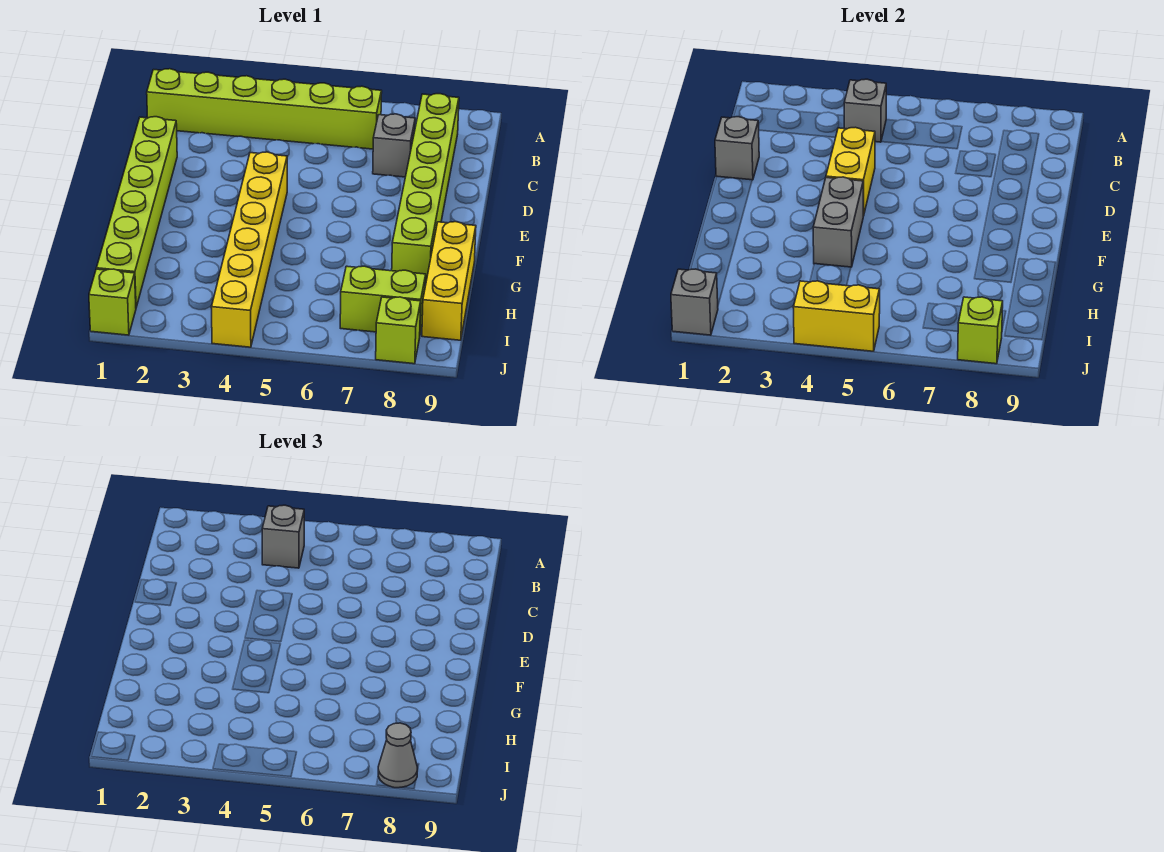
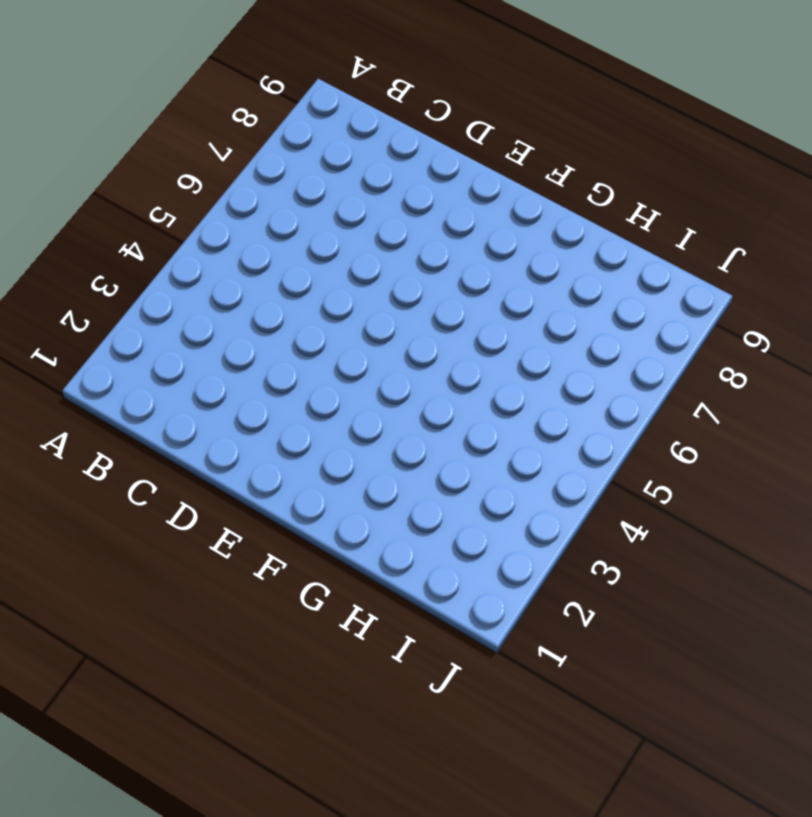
none -> lime 1x6 brick [147,69,382,149]
none -> lime 1x6 brick [392,94,459,281]
none -> grey 1x1 brick [373,114,415,177]

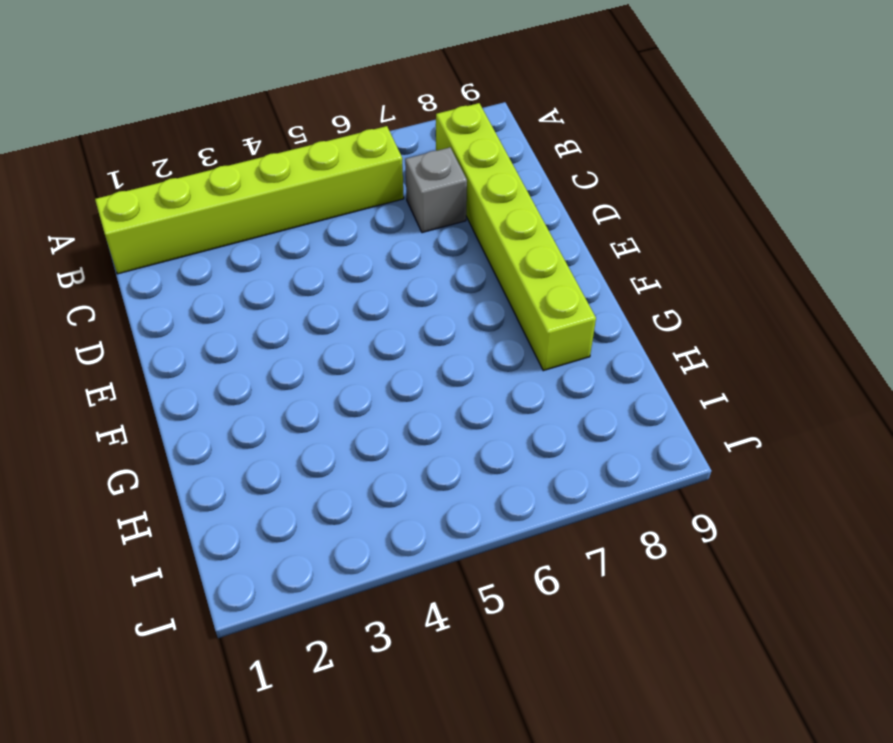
none -> lime 1x6 brick [96,117,177,307]
none -> yellow 1x6 brick [211,152,287,347]
none -> yellow 1x3 brick [422,222,476,340]

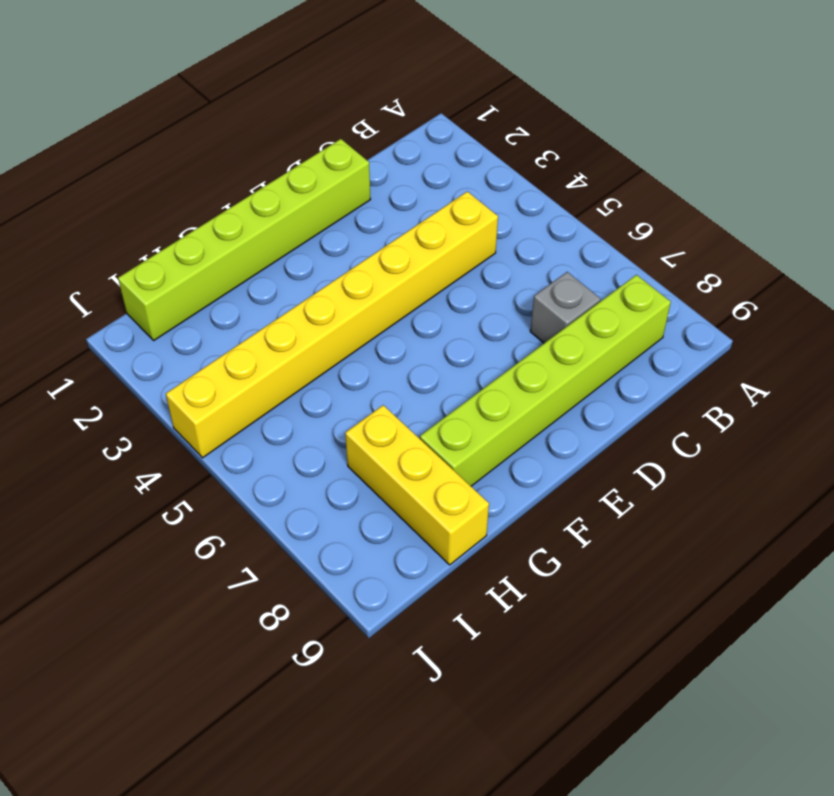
yellow 1x8 brick [166,191,498,458] -> yellow 1x6 brick [211,152,287,347]
yellow 1x3 brick [345,405,489,565] -> yellow 1x3 brick turned to [422,222,476,340]
none -> lime 1x6 brick [147,69,382,149]
none -> lime 1x2 brick [340,266,426,333]
none -> lime 1x1 brick [89,269,136,335]

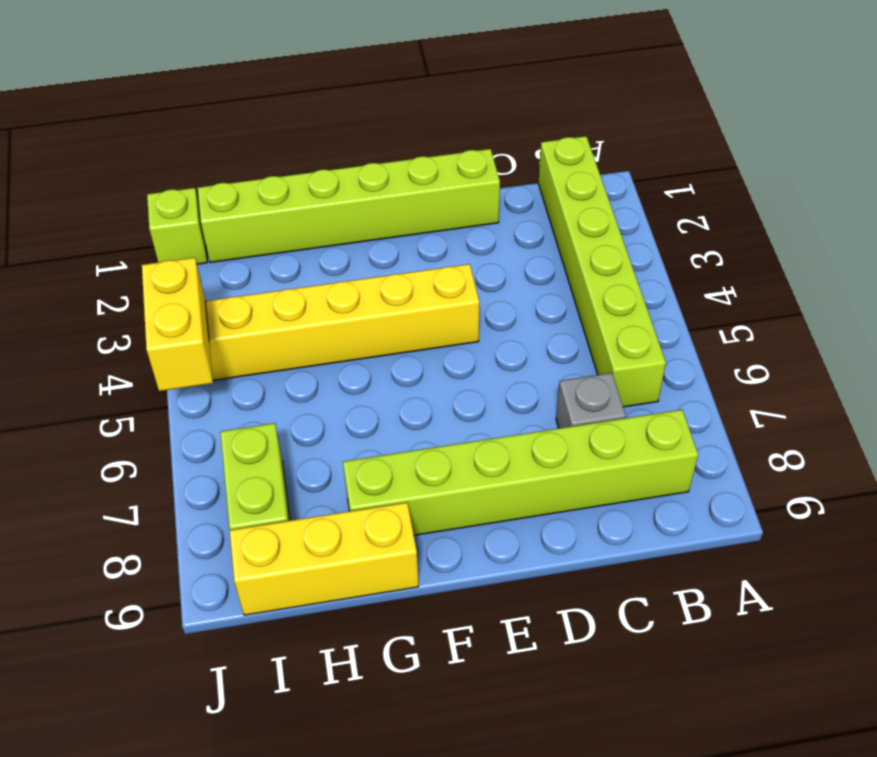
none -> lime 1x1 brick [376,297,421,364]
none -> grey 1x1 brick [844,79,886,142]
none -> grey 1x1 brick [715,117,759,180]

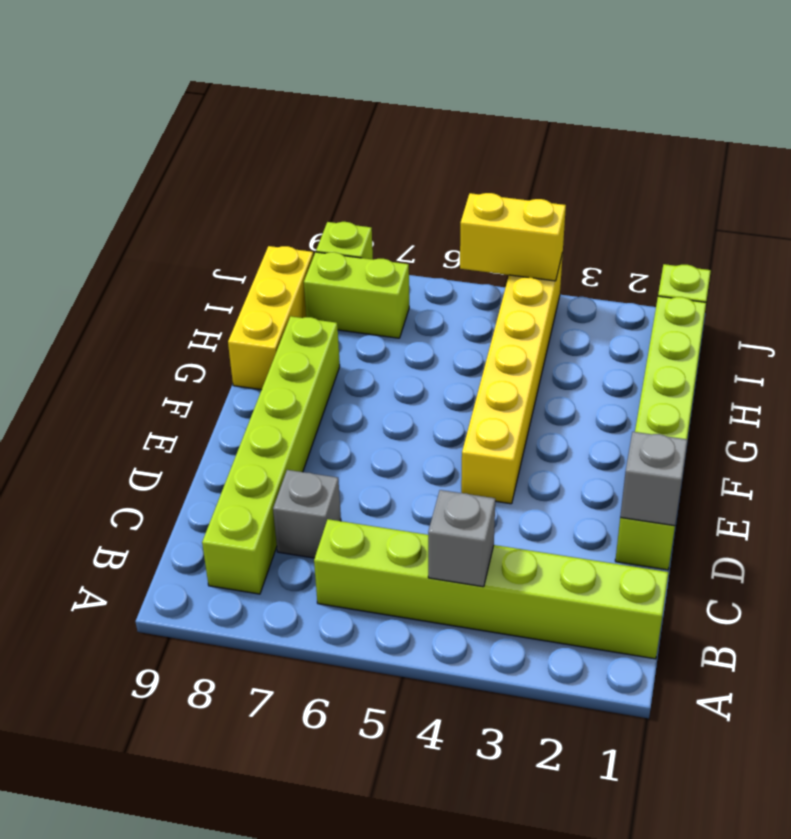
none -> yellow 1x2 brick [826,127,875,216]
none -> grey 1x2 brick [813,177,863,267]
none -> grey 1x1 brick [671,269,718,335]

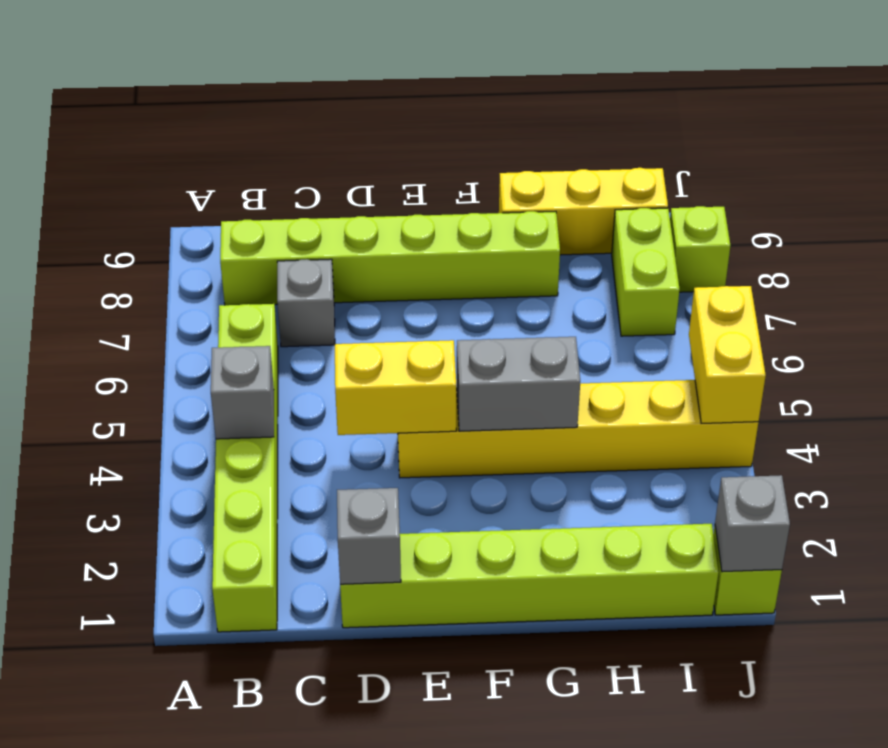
none -> lime 1x1 brick [958,297,1003,364]
none -> grey 1x1 brick [262,505,304,568]
none -> grey 1x1 cone [378,723,417,788]

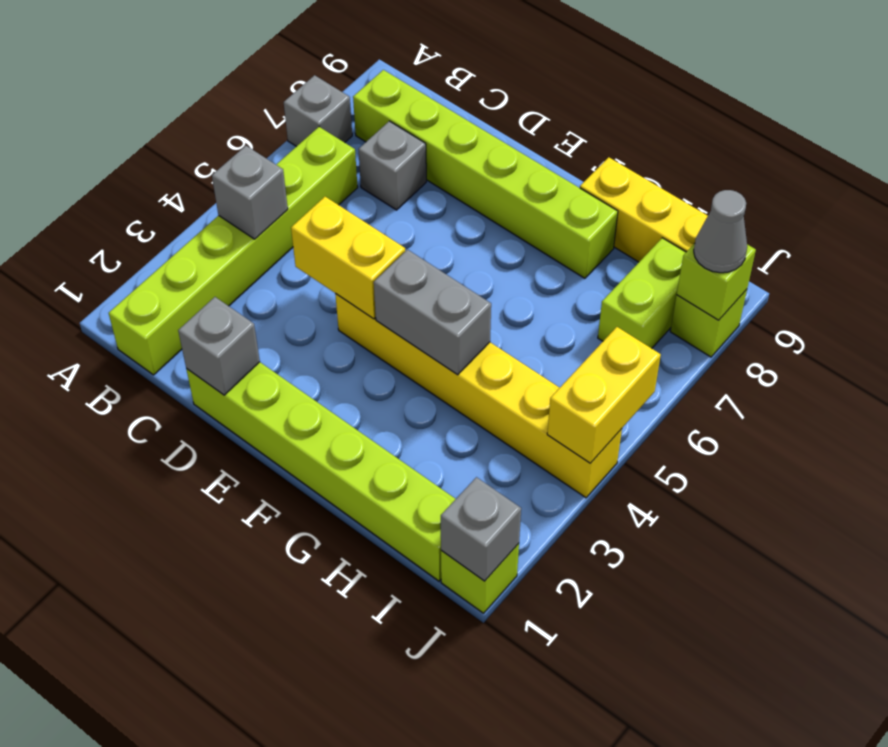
grey 1x1 brick [284,75,352,147] -> grey 1x1 brick moved to [262,505,304,568]

